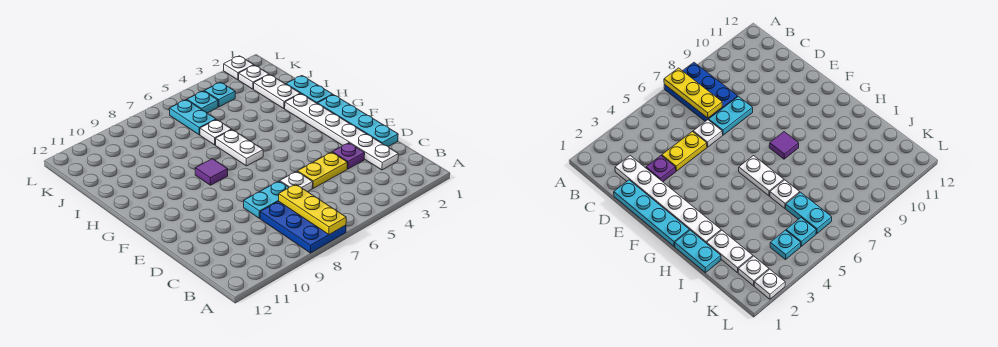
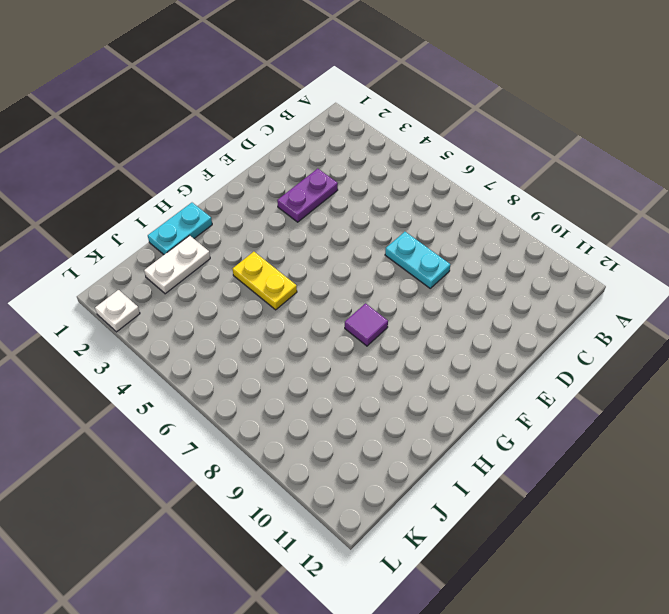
purple 1x2 plate [277,169,338,222] -> purple 1x1 plate [332,143,365,169]
yellow 1x2 plate [233,252,297,310] -> yellow 1x2 plate moved to [298,152,347,188]
none -> blue 2x3 plate [260,201,346,253]
none -> white 1x6 plate [285,94,398,170]
none -> cyan 1x4 plate [318,95,398,147]

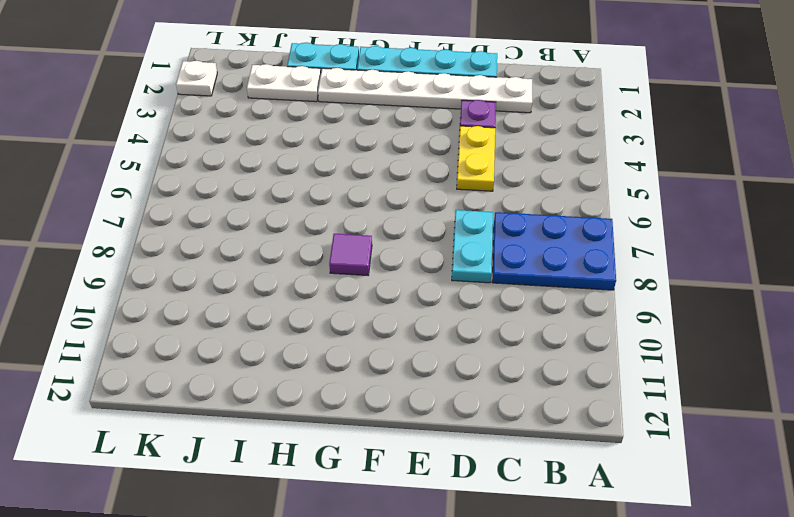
none -> white 1x1 plate [280,171,313,192]
none -> white 1x2 plate [216,130,263,166]
none -> white 1x1 plate [200,120,232,145]

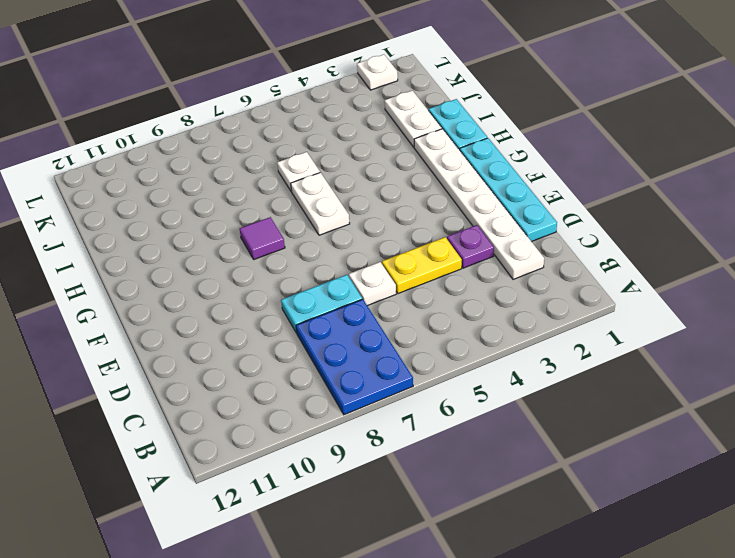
none -> cyan 1x2 plate [169,100,216,135]
none -> white 1x1 plate [239,65,269,89]
none -> cyan 1x1 plate [205,82,235,107]

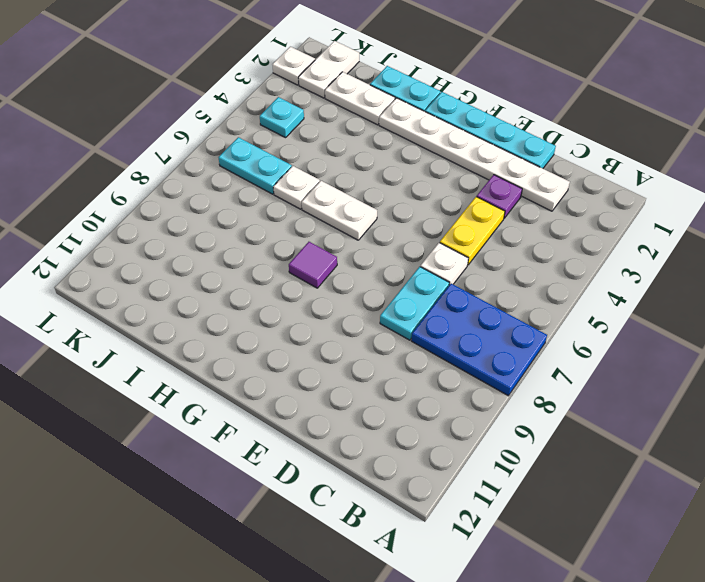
white 1x2 plate [298,41,359,98] -> white 1x1 plate [239,65,269,89]
none -> cyan 1x1 plate [187,91,218,113]
none -> yellow 1x3 plate [279,184,346,235]

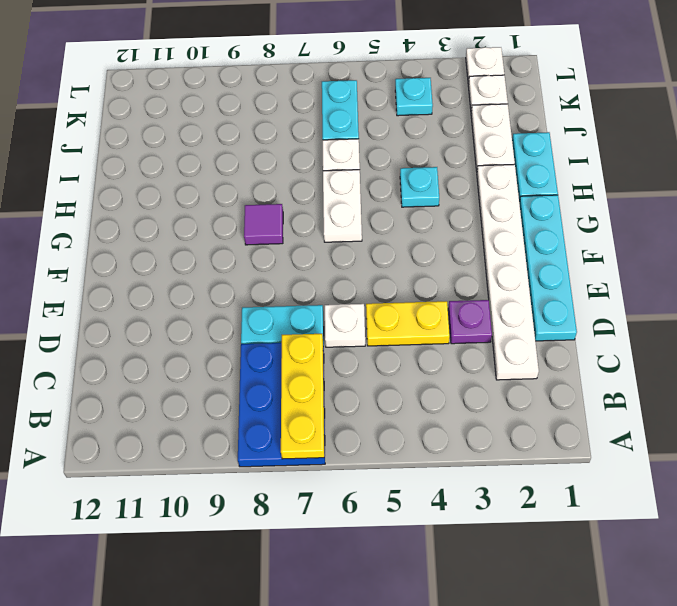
cyan 1x1 plate [400,167,439,207] -> cyan 1x1 plate moved to [187,91,218,113]

